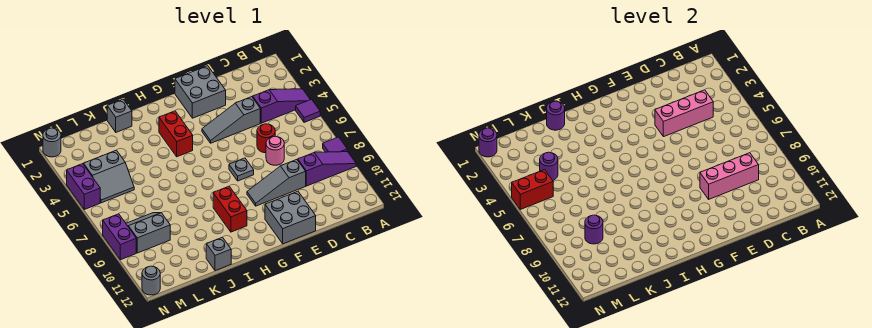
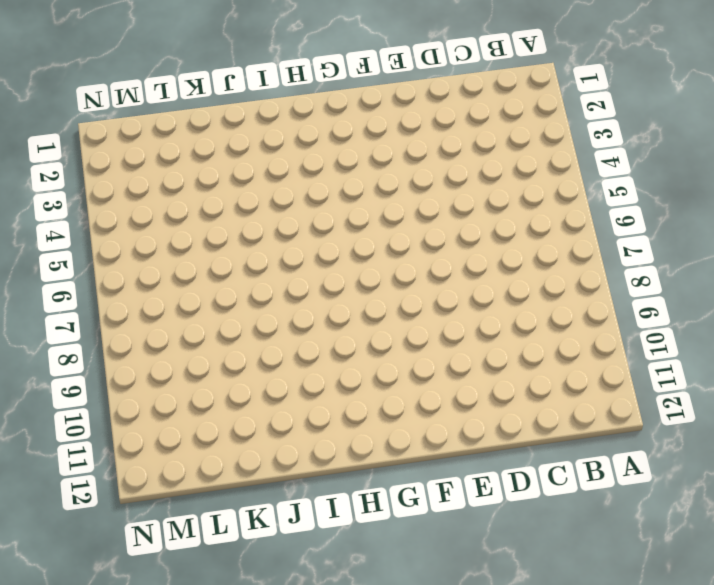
none -> purple 1x3 slope [253,89,310,123]
none -> purple 1x1 tile [296,99,320,122]
none -> purple 1x1 tile [323,137,347,152]

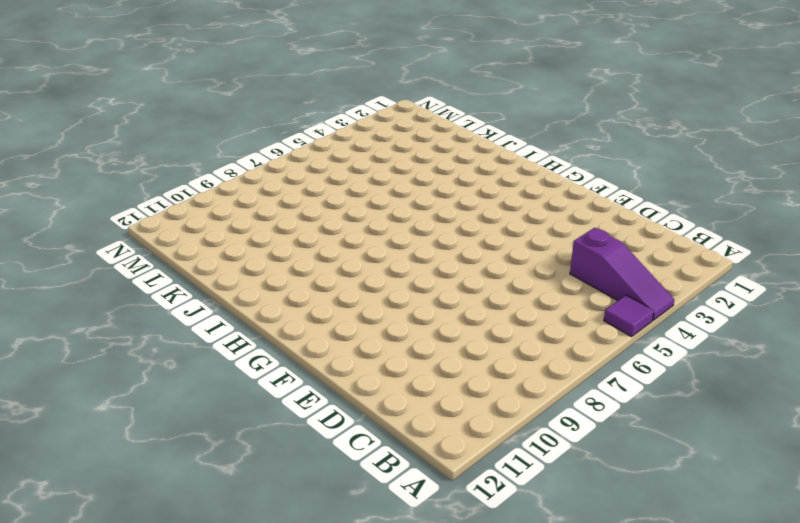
none -> purple 1x1 tile [323,137,347,152]
none -> purple 1x3 slope [298,152,356,186]
none -> grey 1x3 slope [202,97,260,143]

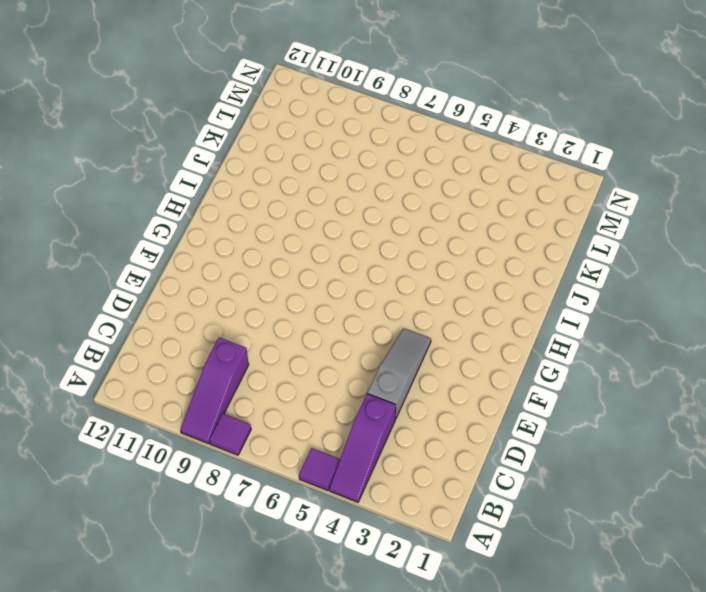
none -> red 1x1 round brick [257,124,275,153]
none -> pink 1x1 round brick [266,136,284,165]
none -> grey 1x3 slope [247,160,306,206]

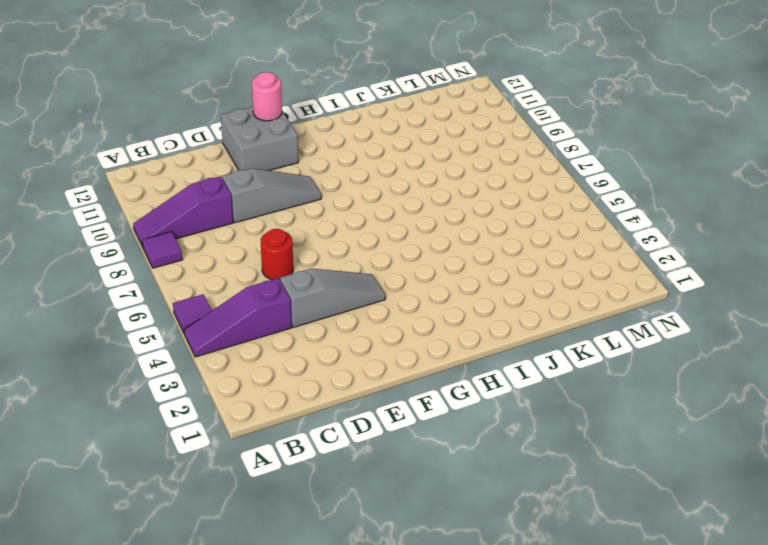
pink 1x1 round brick [252,72,282,121] -> pink 1x1 round brick moved to [266,136,284,165]
none -> grey 2x2 brick [175,66,226,118]
none -> grey 1x1 plate [229,158,254,181]
none -> red 1x2 brick [159,111,193,157]

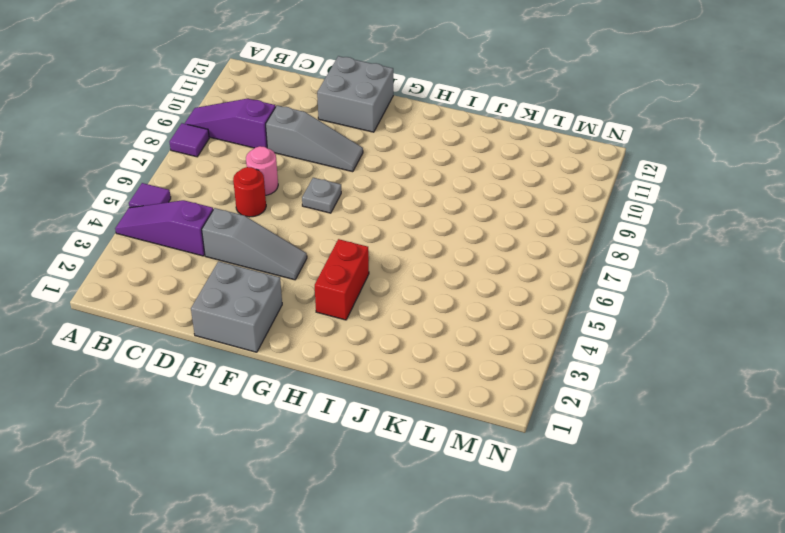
none -> red 1x2 brick [213,186,247,232]
none -> grey 1x1 brick [107,99,132,132]
none -> grey 1x1 brick [206,237,231,271]

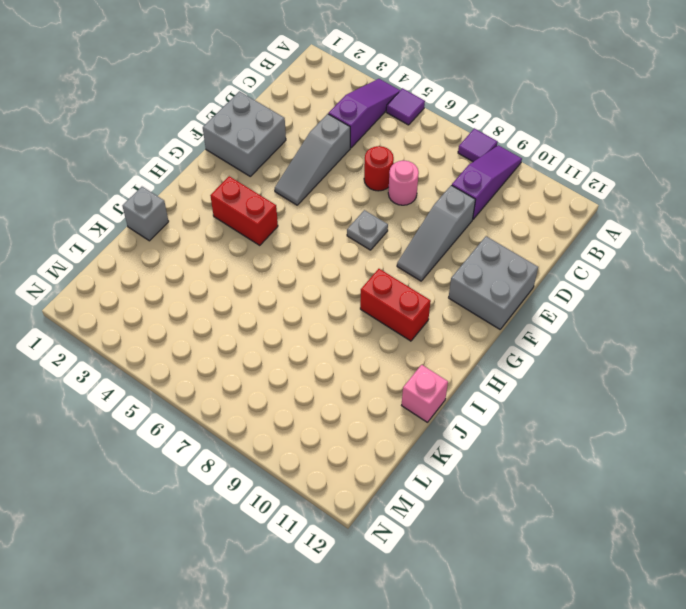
pink 1x1 brick [401,365,448,422] -> grey 1x1 brick [206,237,231,271]
none -> grey 2x2 slope [84,150,134,203]
none -> grey 2x2 slope [126,213,170,253]
none -> grey 1x1 round brick [43,128,61,157]

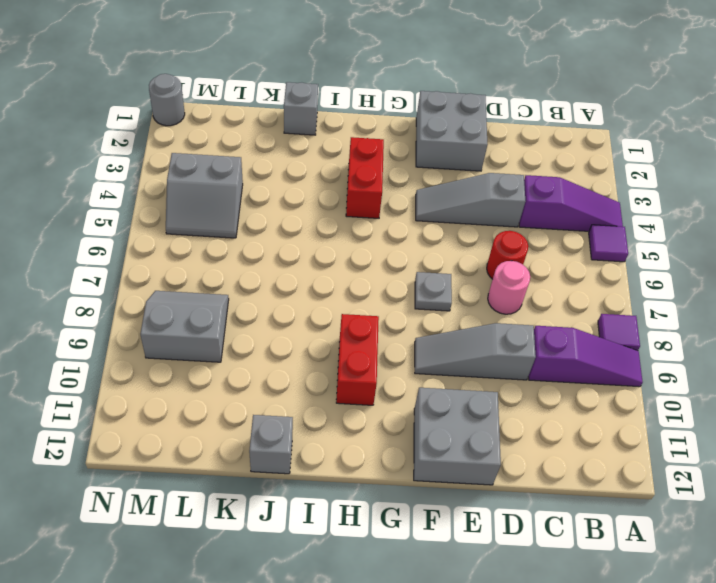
none -> purple 1x2 brick [67,164,100,209]
none -> purple 1x2 brick [103,214,136,260]
none -> grey 1x1 round brick [142,266,160,295]

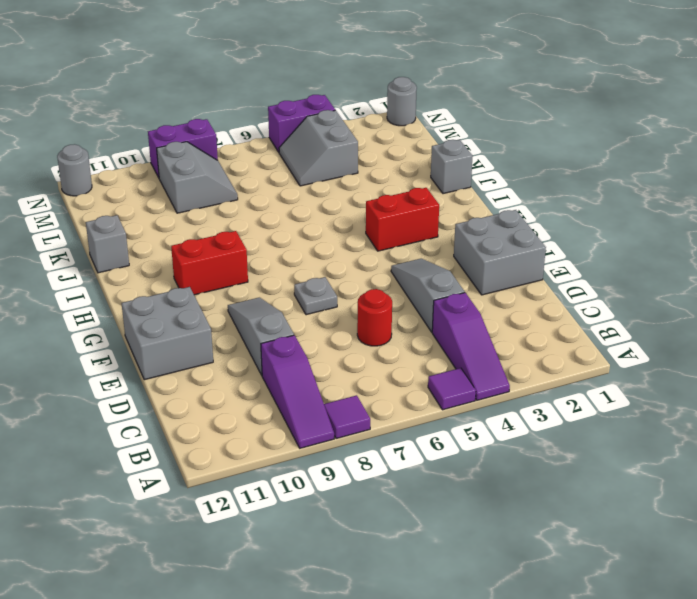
none -> pink 1x1 round brick [266,136,284,165]
none -> pink 1x3 brick [655,90,713,137]
none -> pink 1x3 brick [700,153,759,199]

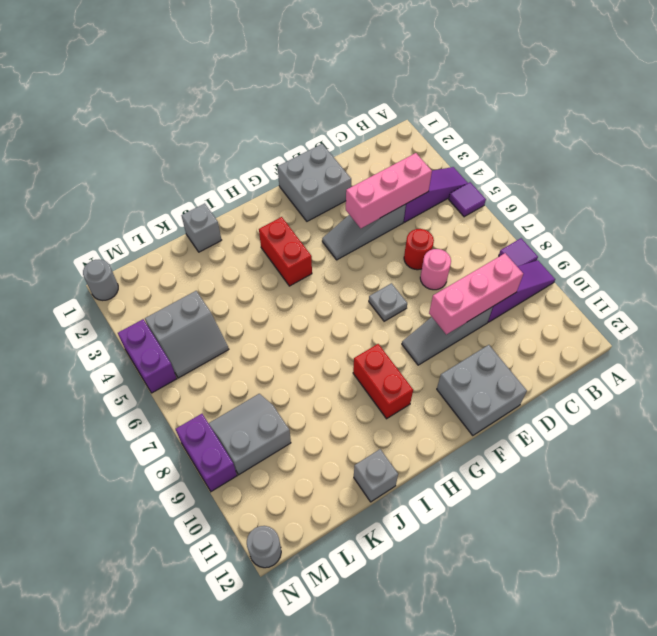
none -> purple 1x1 round brick [547,101,565,130]
none -> purple 1x1 round brick [540,152,558,180]
none -> purple 1x1 round brick [585,215,603,244]

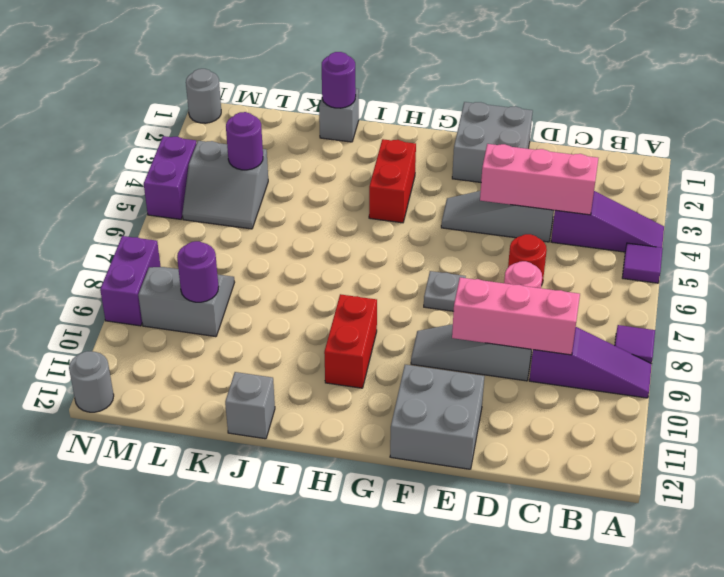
none -> red 1x2 brick [512,170,553,209]
none -> purple 1x1 round brick [479,128,497,157]

